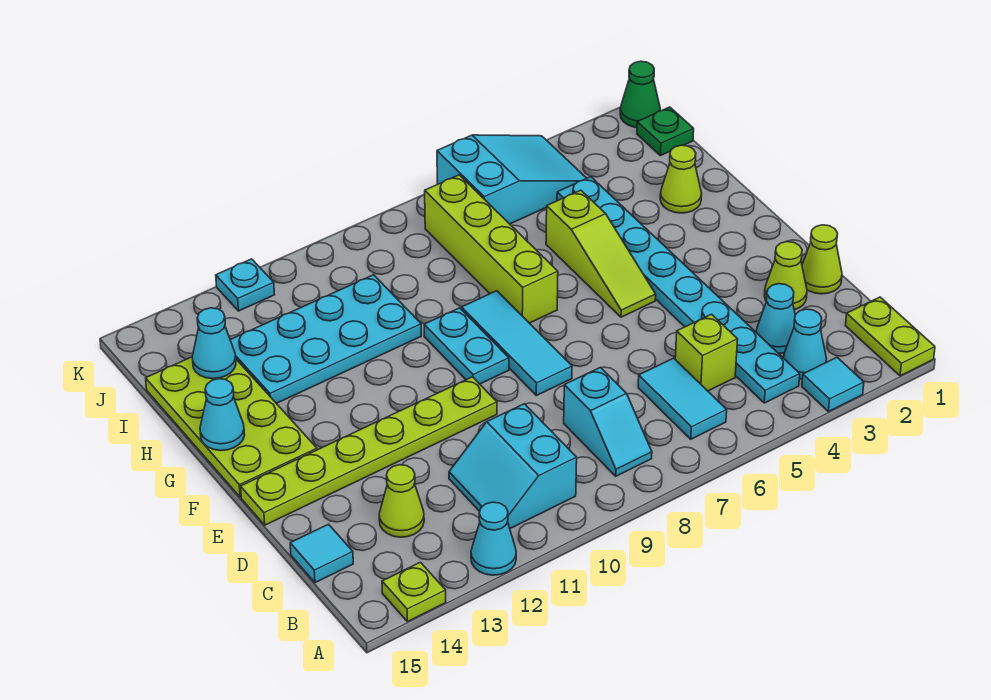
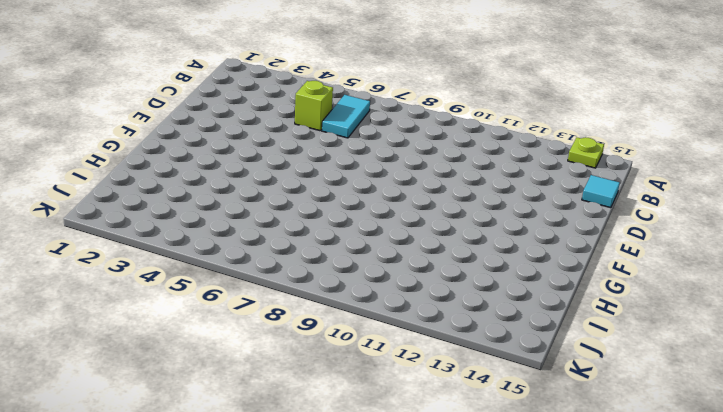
none -> lime 1x2 plate [846,297,935,376]
none -> cyan 1x1 tile [802,357,864,412]
none -> cyan 1x1 cone [471,502,516,575]

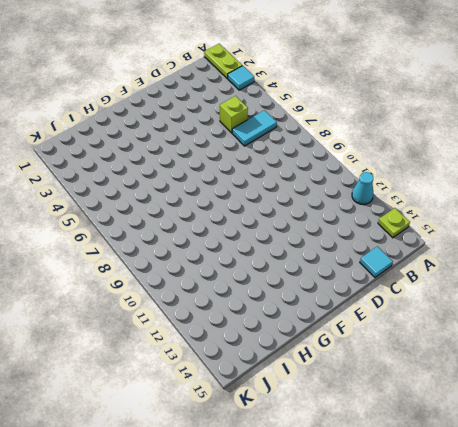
lime 1x2 plate [204,44,242,78] -> lime 1x2 plate turned to [846,297,935,376]
none -> cyan 1x1 cone [783,309,827,379]
none -> cyan 1x8 plate [557,177,800,403]
none -> cyan 1x2 slope [564,367,652,476]

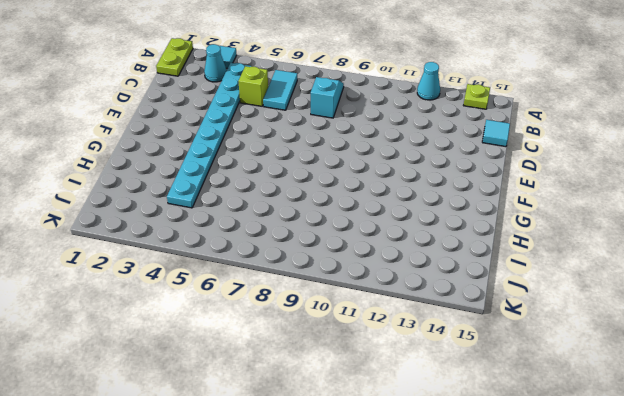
none -> cyan 2x2 slope [449,404,577,528]
none -> cyan 1x1 cone [756,284,795,354]
none -> lime 1x1 cone [379,465,424,537]

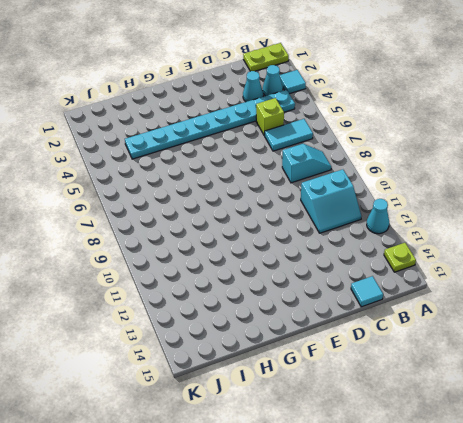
none -> lime 1x1 cone [379,465,424,537]
none -> lime 1x1 cone [802,225,842,294]
none -> lime 1x1 cone [764,242,807,310]

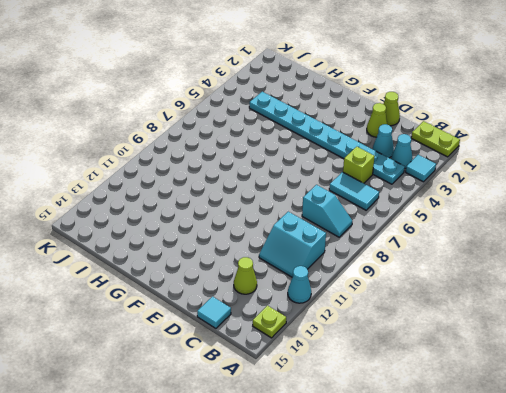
none -> cyan 1x3 tile [462,291,572,396]
none -> lime 1x6 plate [241,377,497,525]
none -> lime 1x3 slope [546,190,656,317]

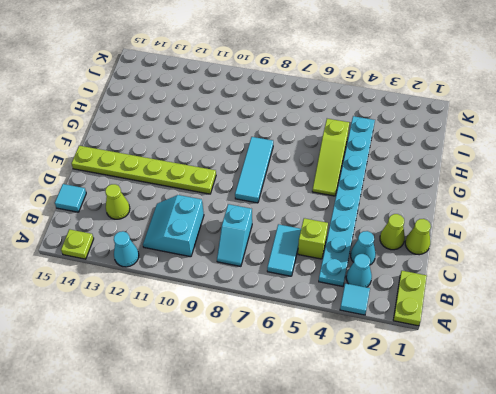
none -> cyan 1x2 plate [424,308,509,384]
none -> lime 2x4 plate [146,357,317,497]
none -> lime 1x4 brick [425,175,558,323]

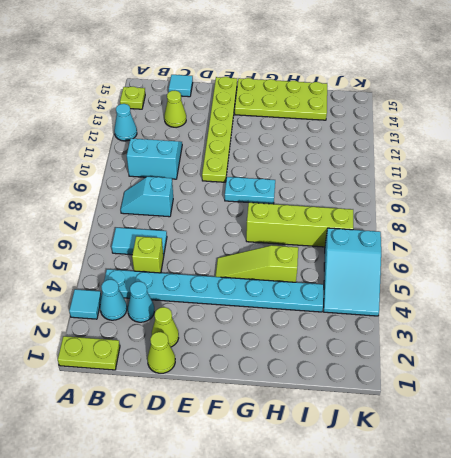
none -> cyan 1x3 tile [462,291,572,396]
none -> lime 1x1 cone [660,145,702,213]
none -> cyan 2x4 plate [230,275,421,403]

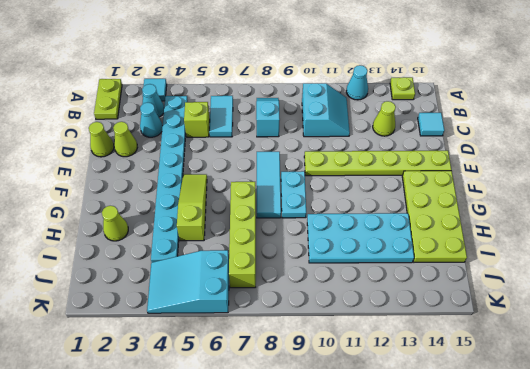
none -> green 1x1 plate [637,107,694,156]
none -> green 1x1 cone [620,61,660,127]
none -> cyan 1x1 plate [216,259,274,311]

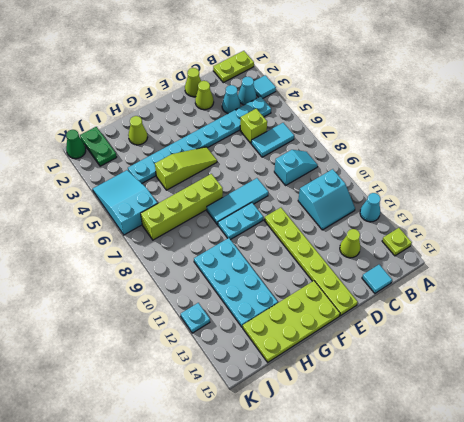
green 1x2 plate [80,127,117,166] -> green 1x1 plate [637,107,694,156]
none -> cyan 1x1 cone [200,379,245,451]
none -> cyan 1x1 cone [192,308,236,379]

